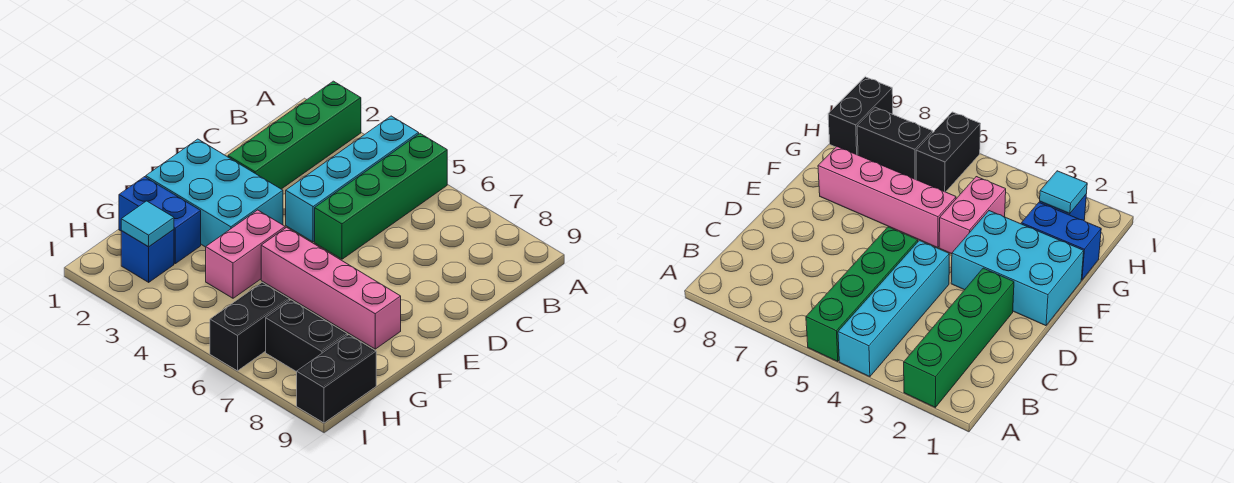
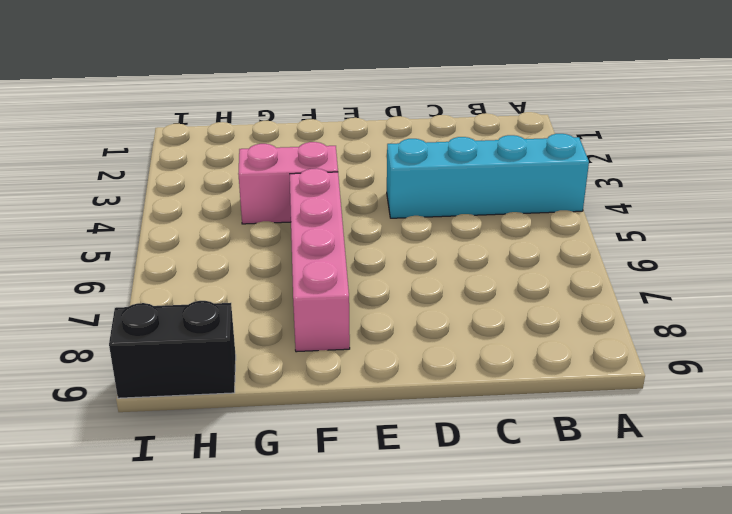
none -> green 1x4 brick [228,81,361,189]
none -> green 1x4 brick [315,134,447,259]
none -> cyan 2x3 brick [146,139,283,247]

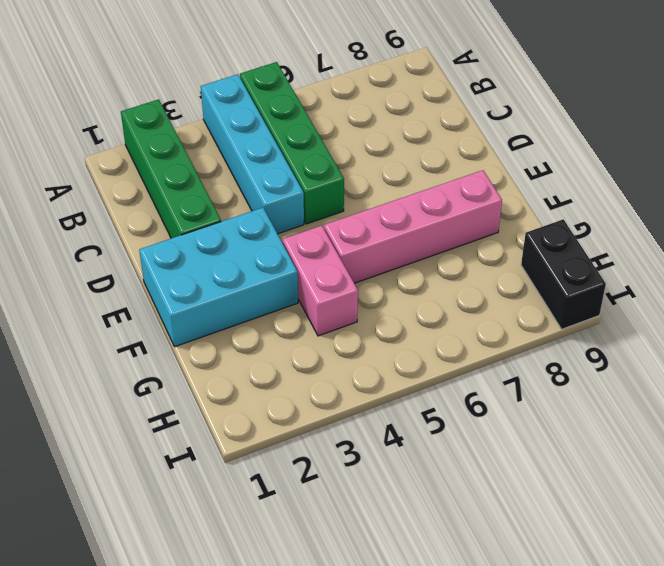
none -> blue 1x2 brick [119,177,201,264]
none -> blue 1x1 brick [121,230,174,282]
none -> black 1x2 brick [210,283,290,371]

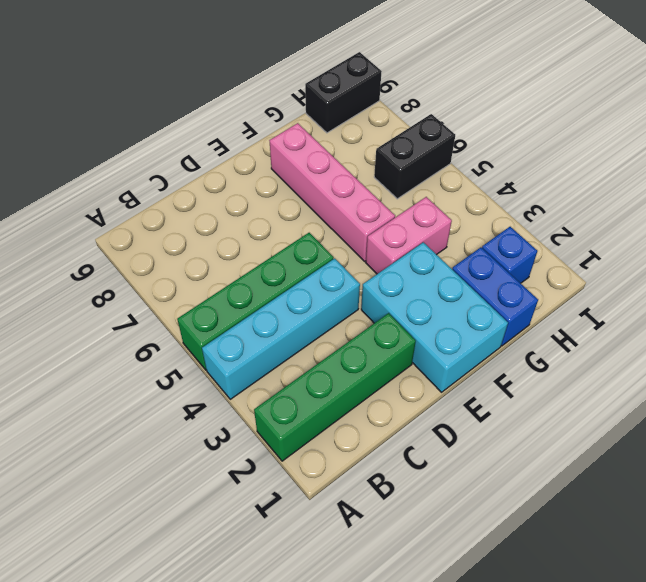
none -> black 1x2 brick [266,300,347,372]
none -> cyan 1x1 tile [121,201,174,247]

